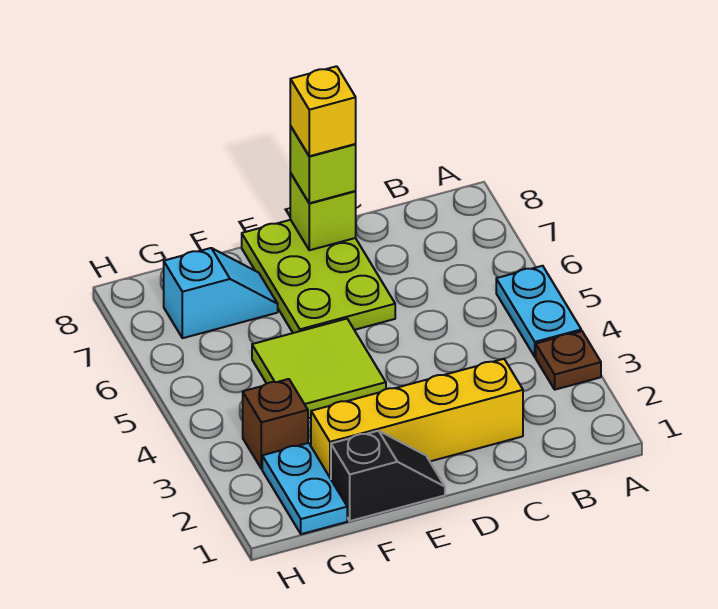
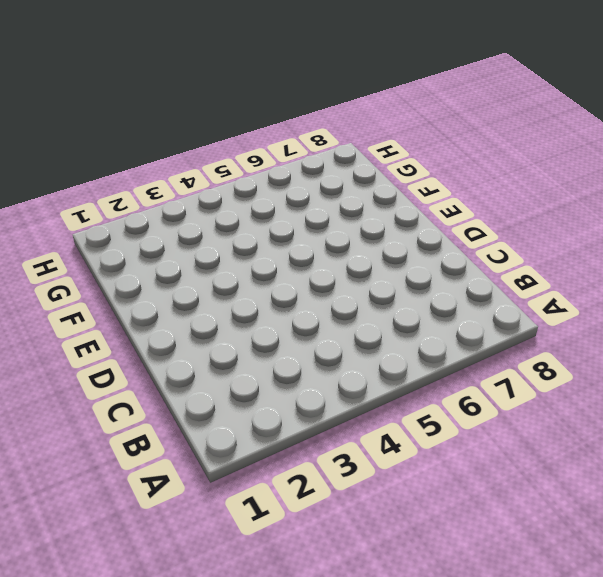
none -> brown 1x1 plate [536,331,601,390]
none -> cyan 1x2 plate [496,266,581,357]
none -> yellow 1x4 brick [311,359,523,479]

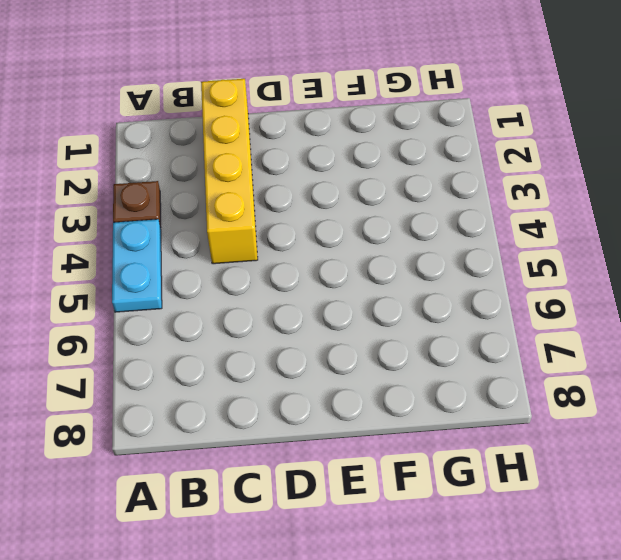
yellow 1x4 brick [201,79,258,264] -> yellow 1x4 brick turned to [311,359,523,479]
none -> lime 2x3 plate [242,220,395,333]
none -> black 1x2 slope [331,431,445,521]
none -> lime 2x2 tile [252,319,386,418]

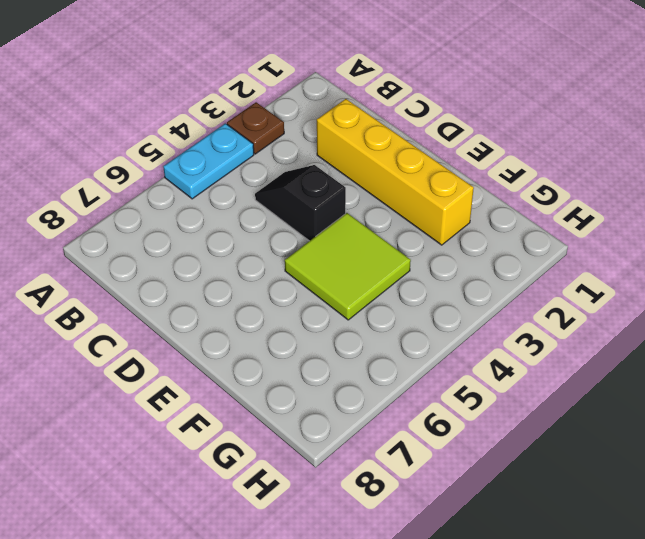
black 1x2 slope [255,165,346,241] -> black 1x2 slope moved to [331,431,445,521]
none -> lime 2x3 plate [242,220,395,333]
none -> cyan 1x2 slope [164,248,278,338]
none -> cyan 1x2 plate [262,443,347,534]

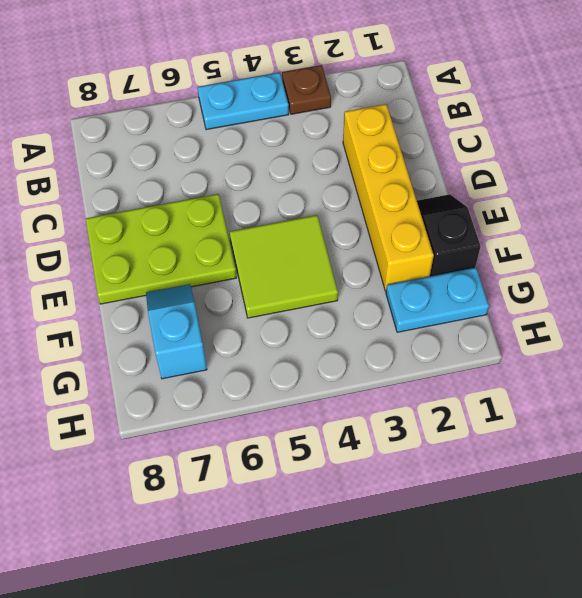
none -> brown 1x1 brick [243,379,308,469]
none -> lime 1x1 brick [290,173,356,250]
none -> lime 1x1 brick [290,126,356,203]

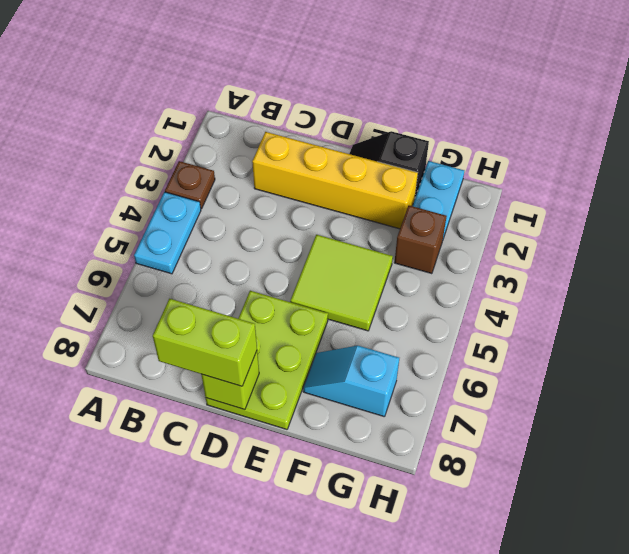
lime 1x2 brick [153,299,257,386] -> lime 1x1 brick [290,126,356,203]
none -> yellow 1x1 brick [290,66,356,156]

